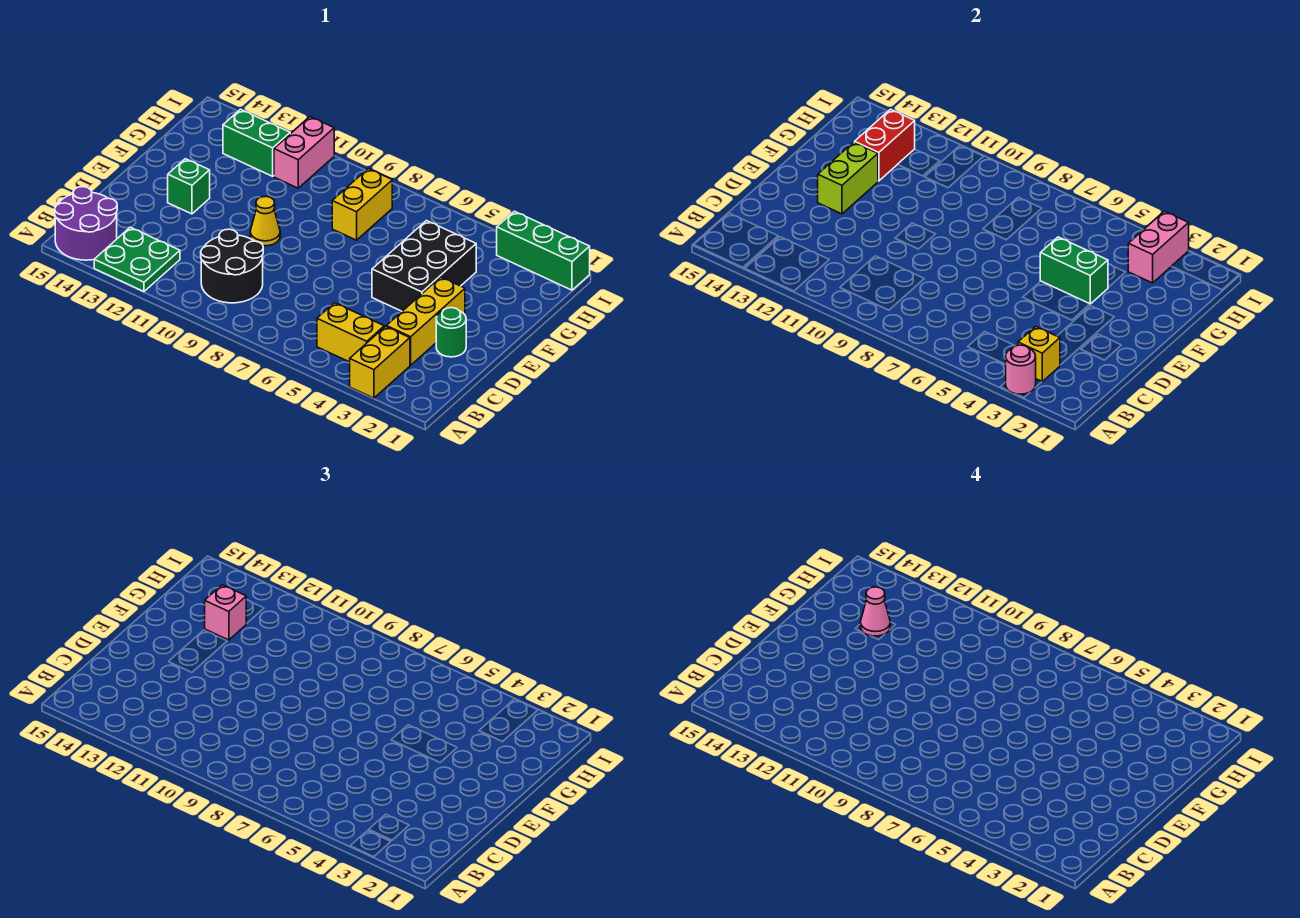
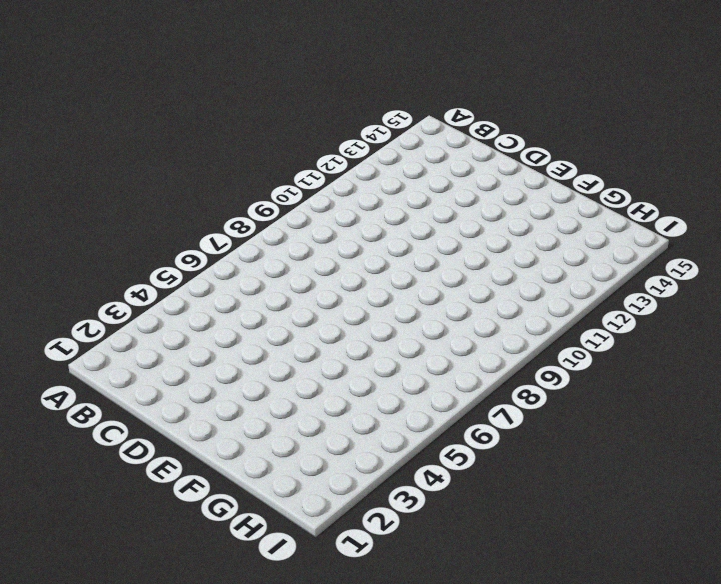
none -> yellow 1x2 brick [350,326,410,398]
none -> green 2x2 plate [94,227,180,292]
none -> purple 2x2 round brick [55,187,117,260]

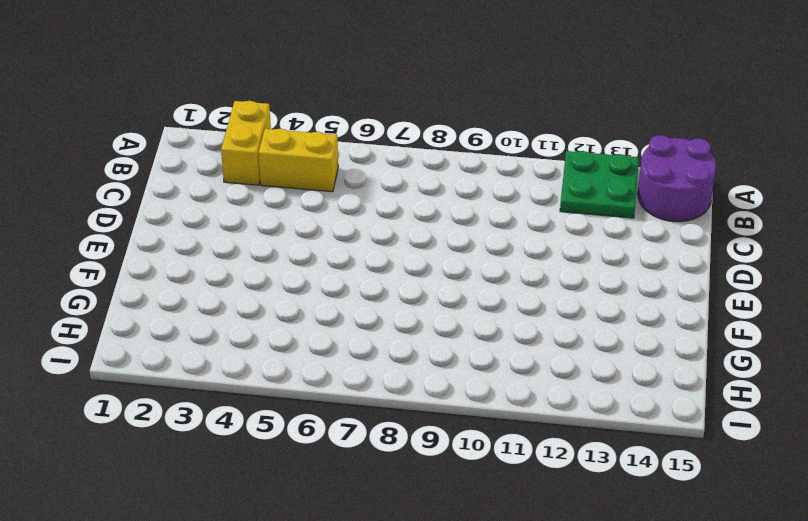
none -> black 2x2 round brick [201,229,263,303]
none -> yellow 1x3 brick [386,277,465,365]
none -> green 1x1 round brick [436,308,466,357]

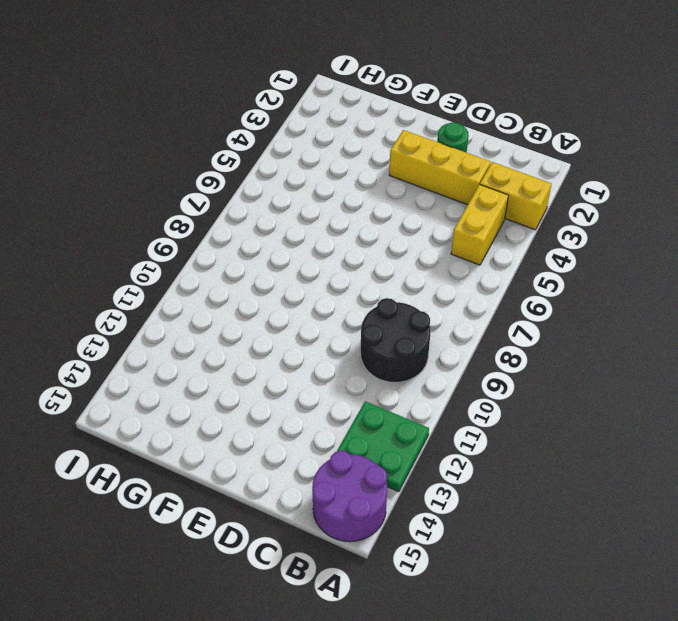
none -> black 2x3 brick [372,221,476,311]
none -> yellow 1x1 cone [250,196,280,246]
none -> green 1x1 brick [168,159,210,214]

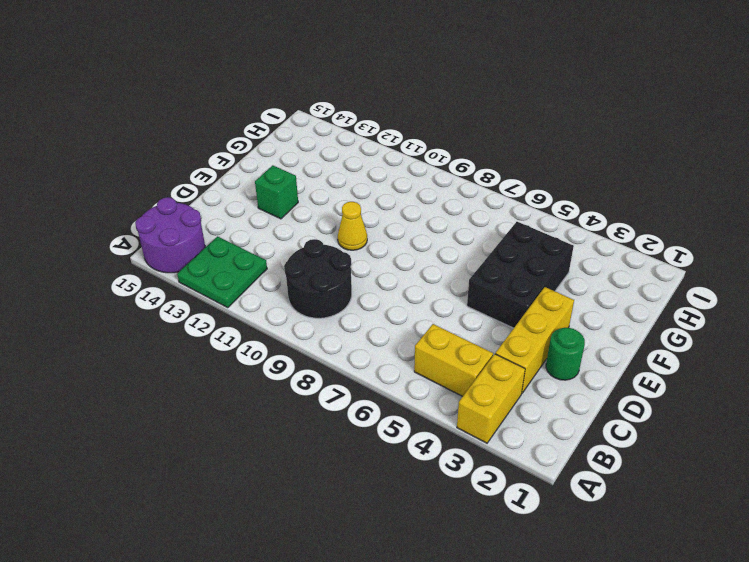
none -> yellow 1x2 brick [332,169,392,240]
none -> pink 1x2 brick [274,117,334,188]
none -> green 1x2 brick [223,109,290,176]

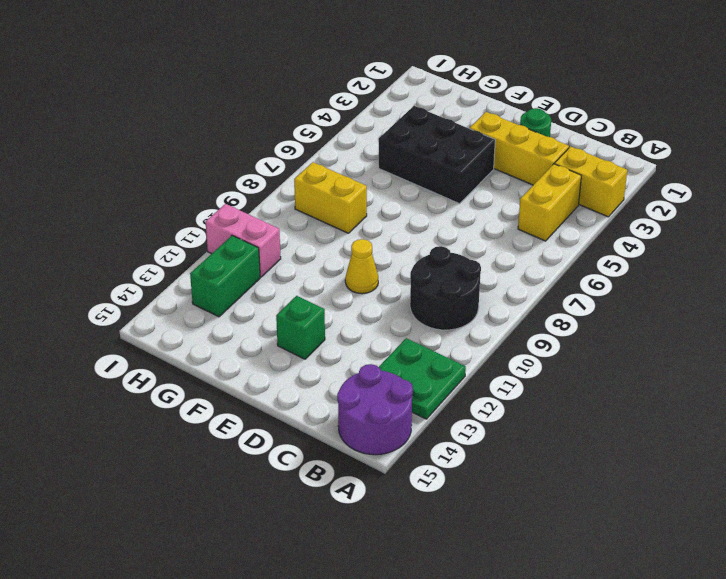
none -> green 1x3 brick [497,211,590,290]
none -> pink 1x1 round brick [1006,345,1036,394]
none -> yellow 1x1 brick [1018,326,1060,381]

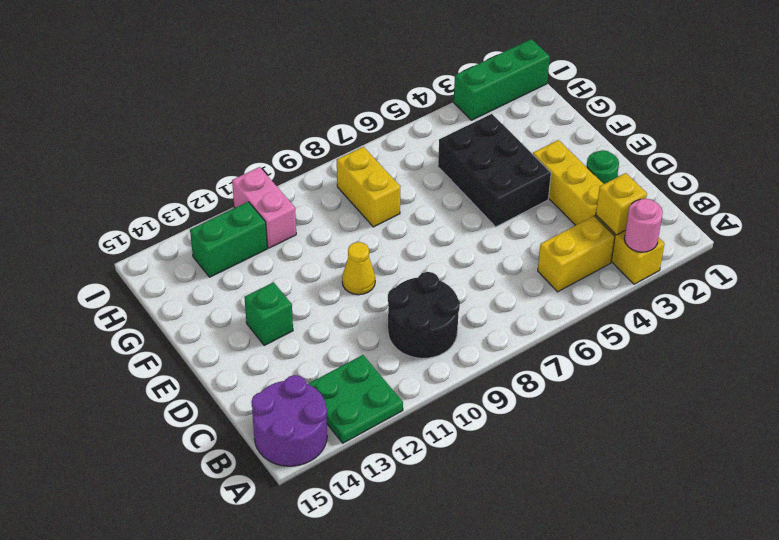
none -> lime 1x2 brick [818,142,878,214]
none -> green 1x2 brick [1040,237,1108,304]
none -> red 1x2 brick [855,109,915,181]

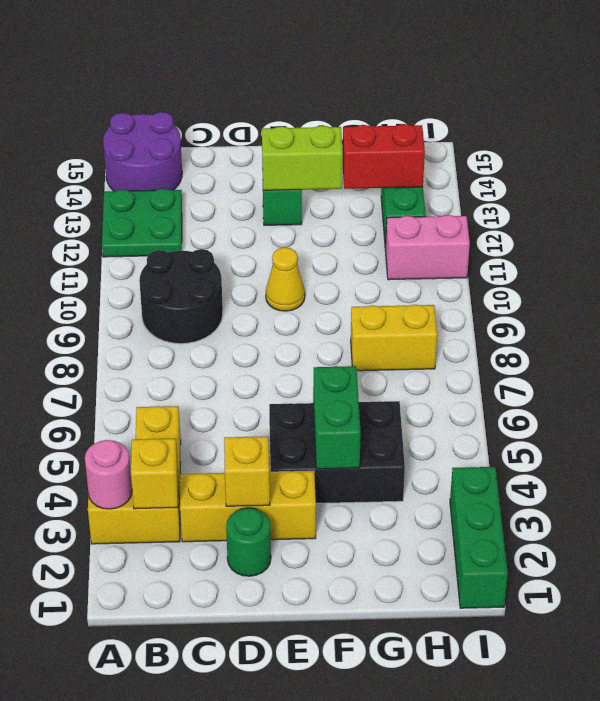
yellow 1x1 brick [224,436,270,506] -> none
none -> pink 1x2 brick [1128,211,1189,283]
none -> pink 1x1 brick [205,585,246,640]
none -> pink 1x1 cone [860,587,890,636]

